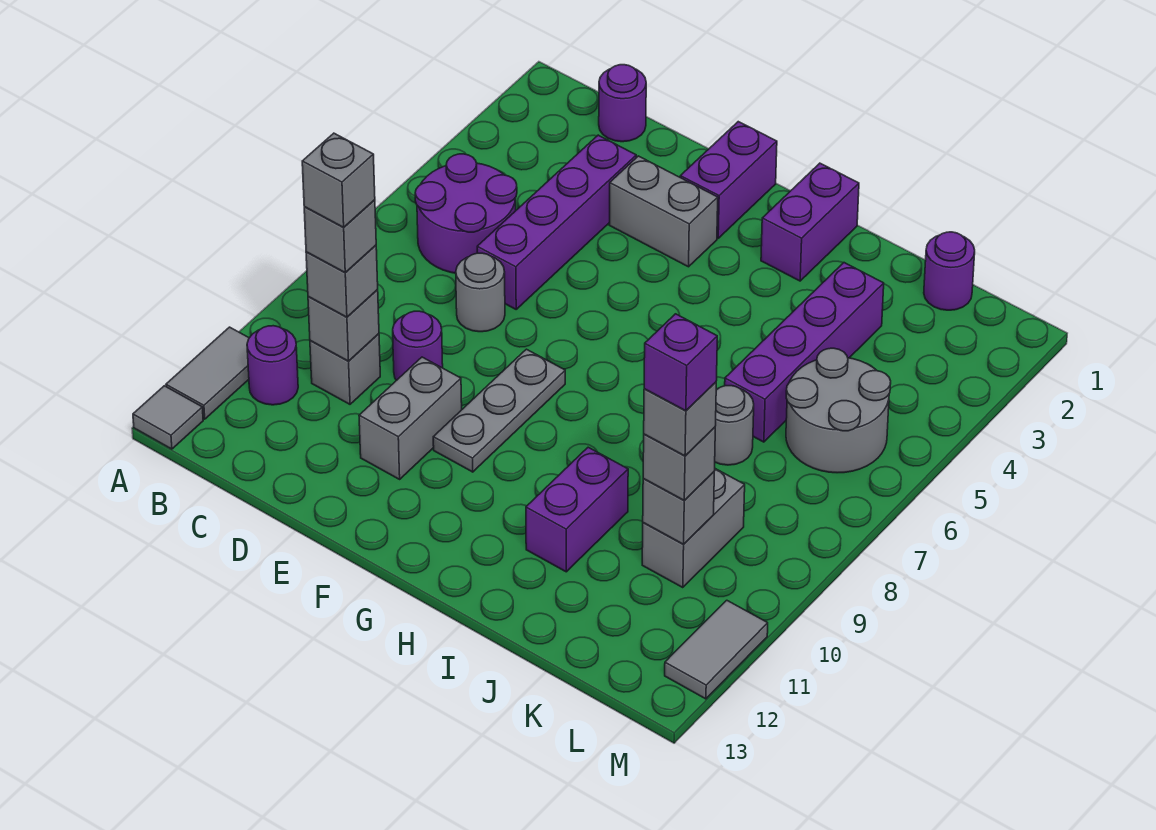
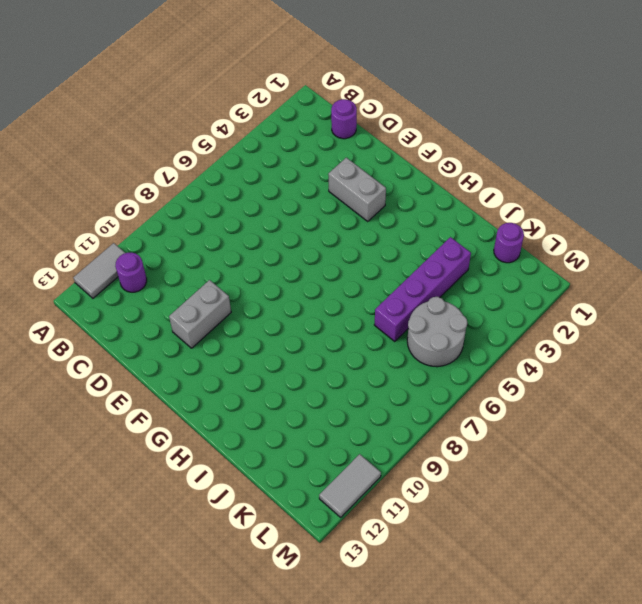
none -> grey 1x1 tile [133,386,203,449]
none -> purple 2x2 round brick [415,154,517,273]
none -> grey 1x1 brick [310,334,380,404]

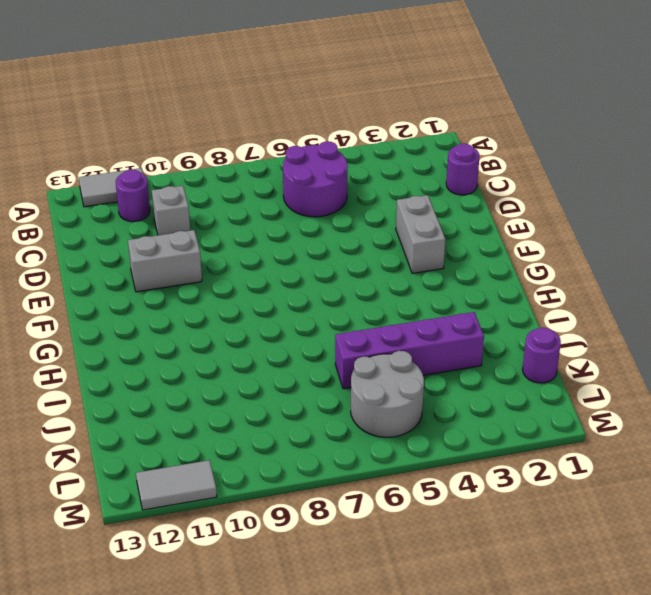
none -> grey 1x1 tile [133,386,203,449]
none -> purple 1x4 brick [477,135,636,309]
none -> grey 1x1 round brick [456,253,505,332]

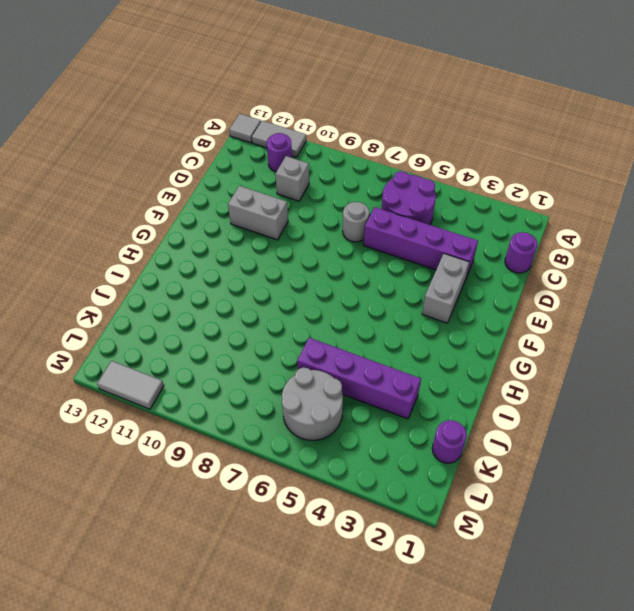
none -> purple 1x1 round brick [393,311,443,380]
none -> purple 1x2 brick [680,122,777,238]
none -> grey 1x3 plate [433,349,565,472]

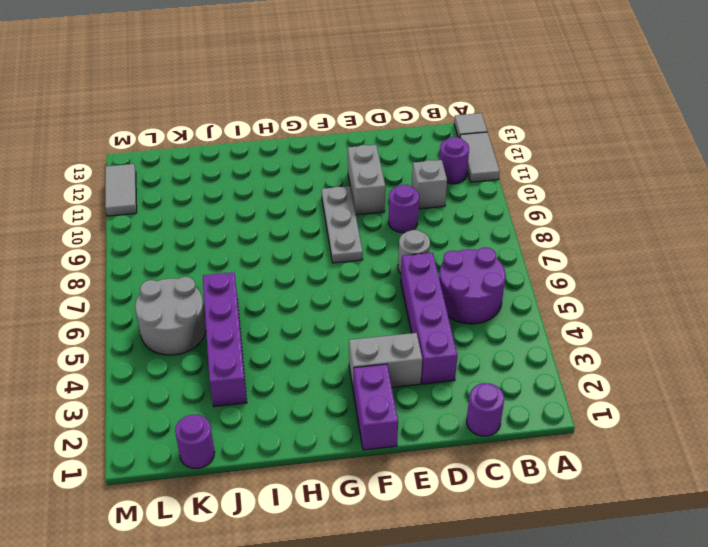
none -> purple 1x2 brick [761,163,859,281]
none -> purple 1x2 brick [526,447,628,572]
none -> grey 1x1 round brick [715,386,754,465]

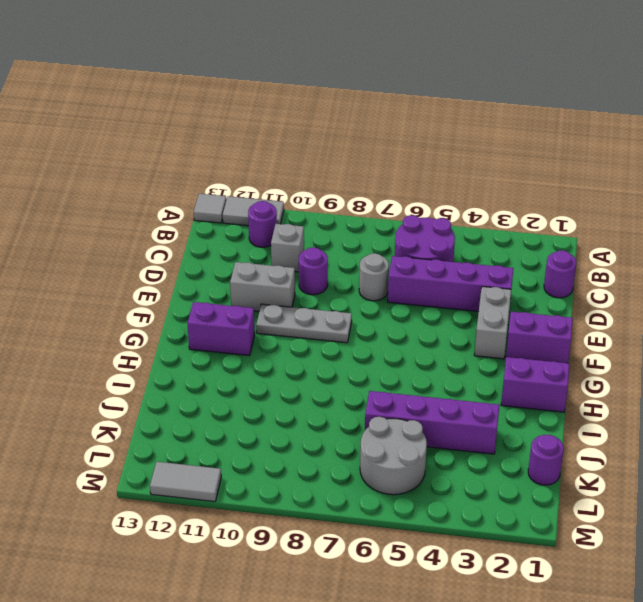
purple 1x2 brick [187,302,255,356] -> purple 1x2 brick moved to [526,447,628,572]
none -> grey 1x1 round brick [715,386,754,465]
none -> grey 1x2 brick [642,469,745,588]
none -> grey 1x1 brick [308,290,379,361]

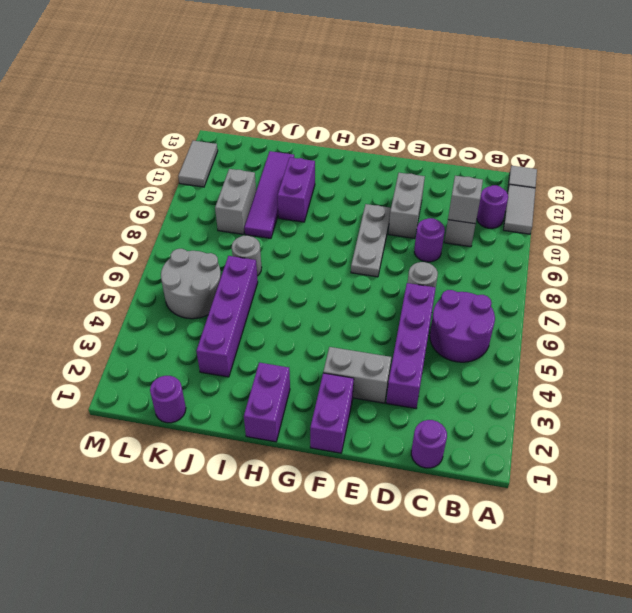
purple 1x4 tile [244,151,294,238] -> none
none -> grey 1x1 brick [643,472,714,544]
none -> grey 1x1 brick [306,245,378,317]
none -> grey 1x1 brick [643,427,715,500]

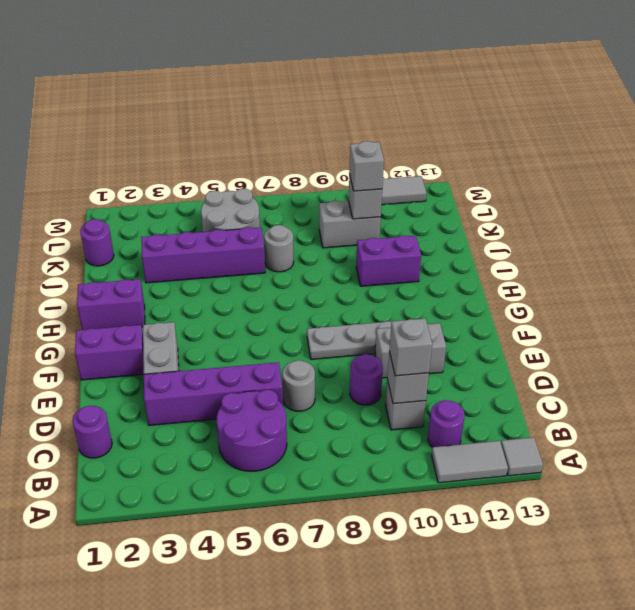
none -> grey 1x1 brick [304,200,376,273]
none -> grey 1x1 brick [644,382,716,456]
none -> grey 1x1 brick [302,133,375,227]

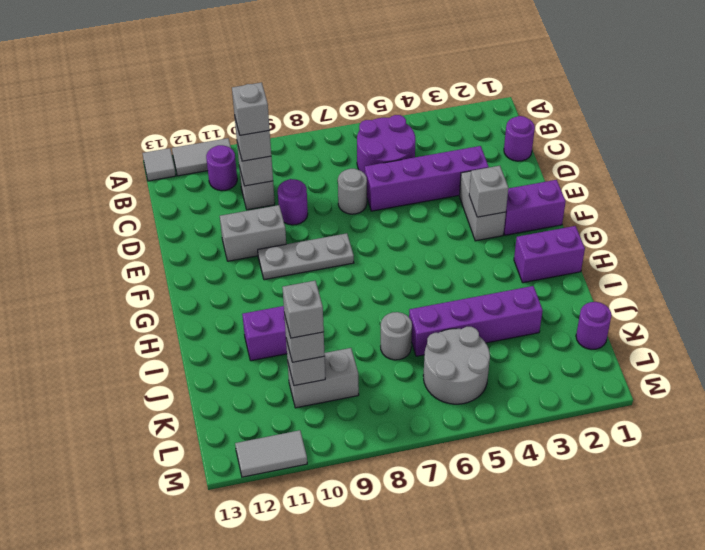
grey 1x1 brick [469,166,508,217] -> grey 1x1 brick moved to [302,133,375,227]
none -> purple 1x1 brick [644,314,717,411]

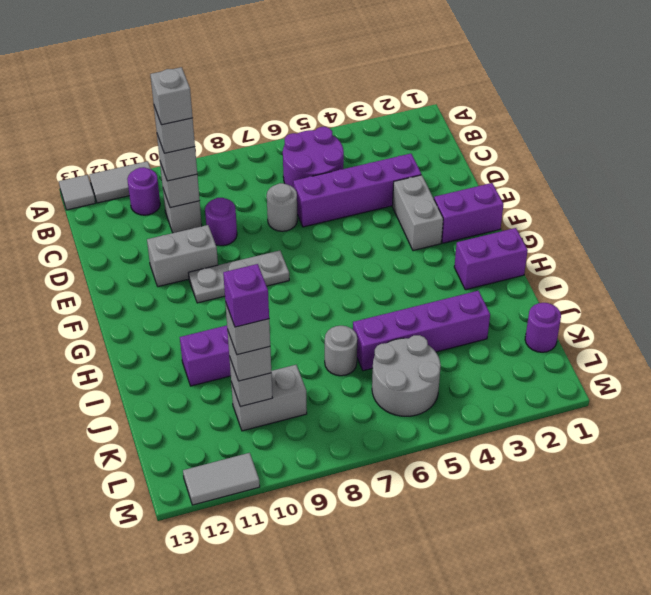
none -> purple 1x1 round brick [599,65,646,142]

